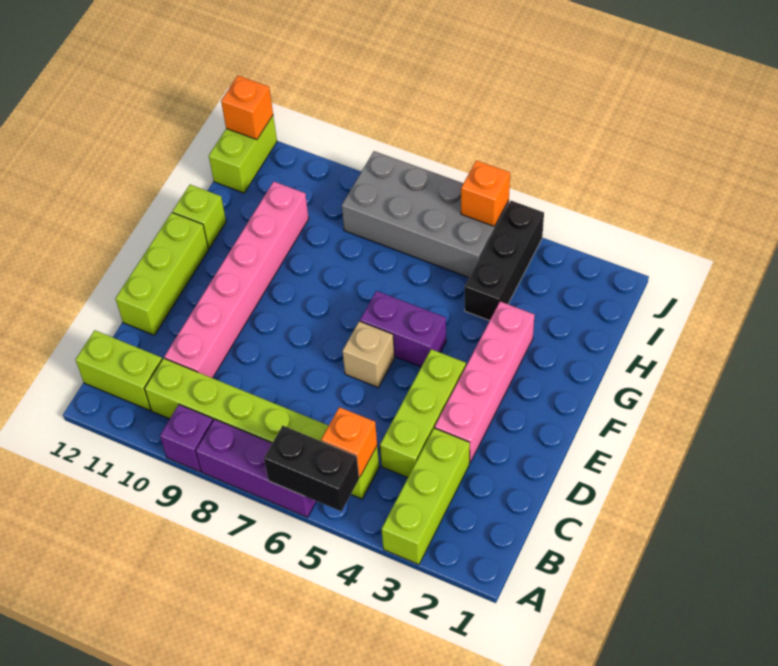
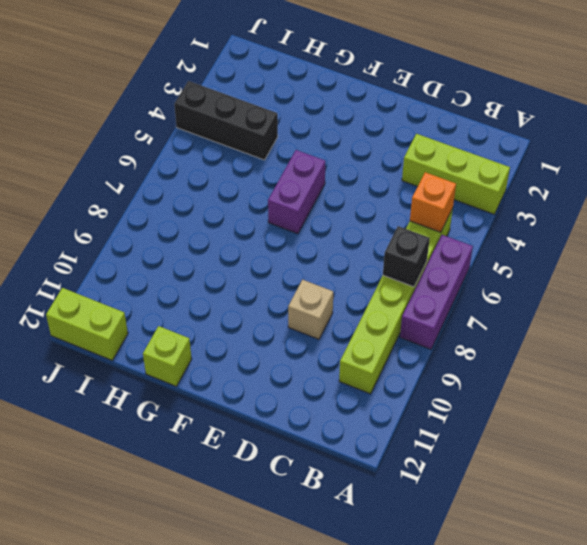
black 1x1 brick [383,226,430,287] -> none
tan 1x1 brick [288,280,333,339] -> tan 1x1 brick moved to [343,321,395,388]
none -> purple 1x1 brick [160,405,213,472]
none -> lime 1x2 brick [76,330,162,410]
none -> lime 1x3 brick [380,349,466,477]

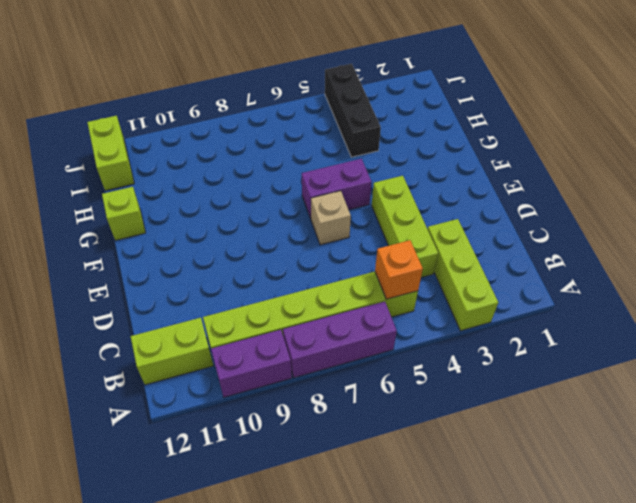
purple 1x2 brick [211,330,292,397] -> purple 1x1 brick [160,405,213,472]
none -> pink 1x6 brick [164,182,309,378]
none -> pink 1x4 brick [435,302,534,462]
none -> lime 1x3 brick [116,213,209,335]

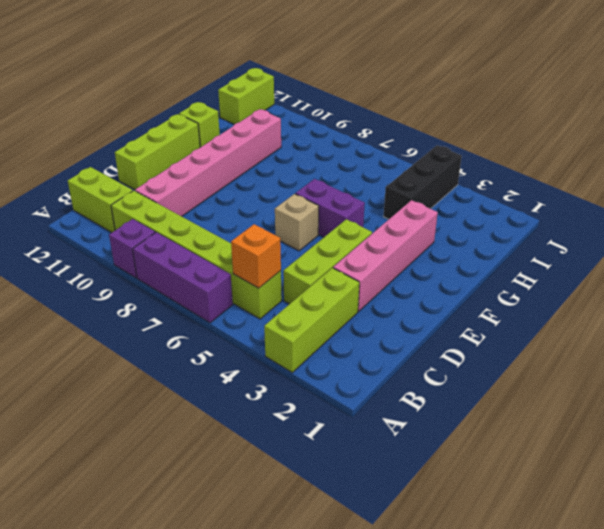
none -> grey 2x4 brick [342,151,509,277]
none -> black 1x2 brick [264,426,359,511]
none -> orange 1x1 brick [461,160,510,226]

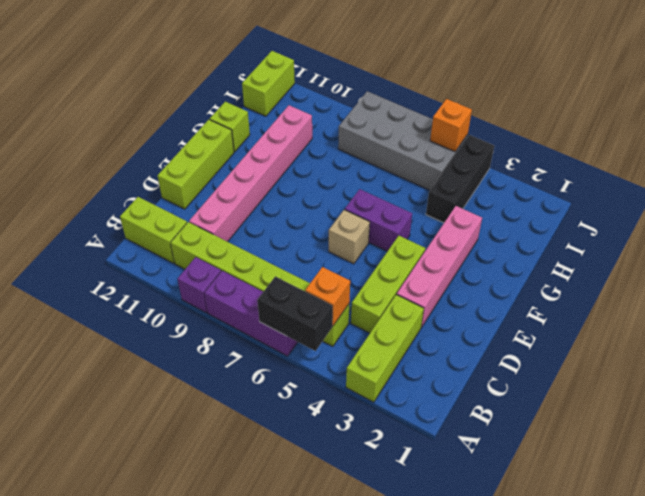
none -> orange 1x1 brick [221,76,273,140]

